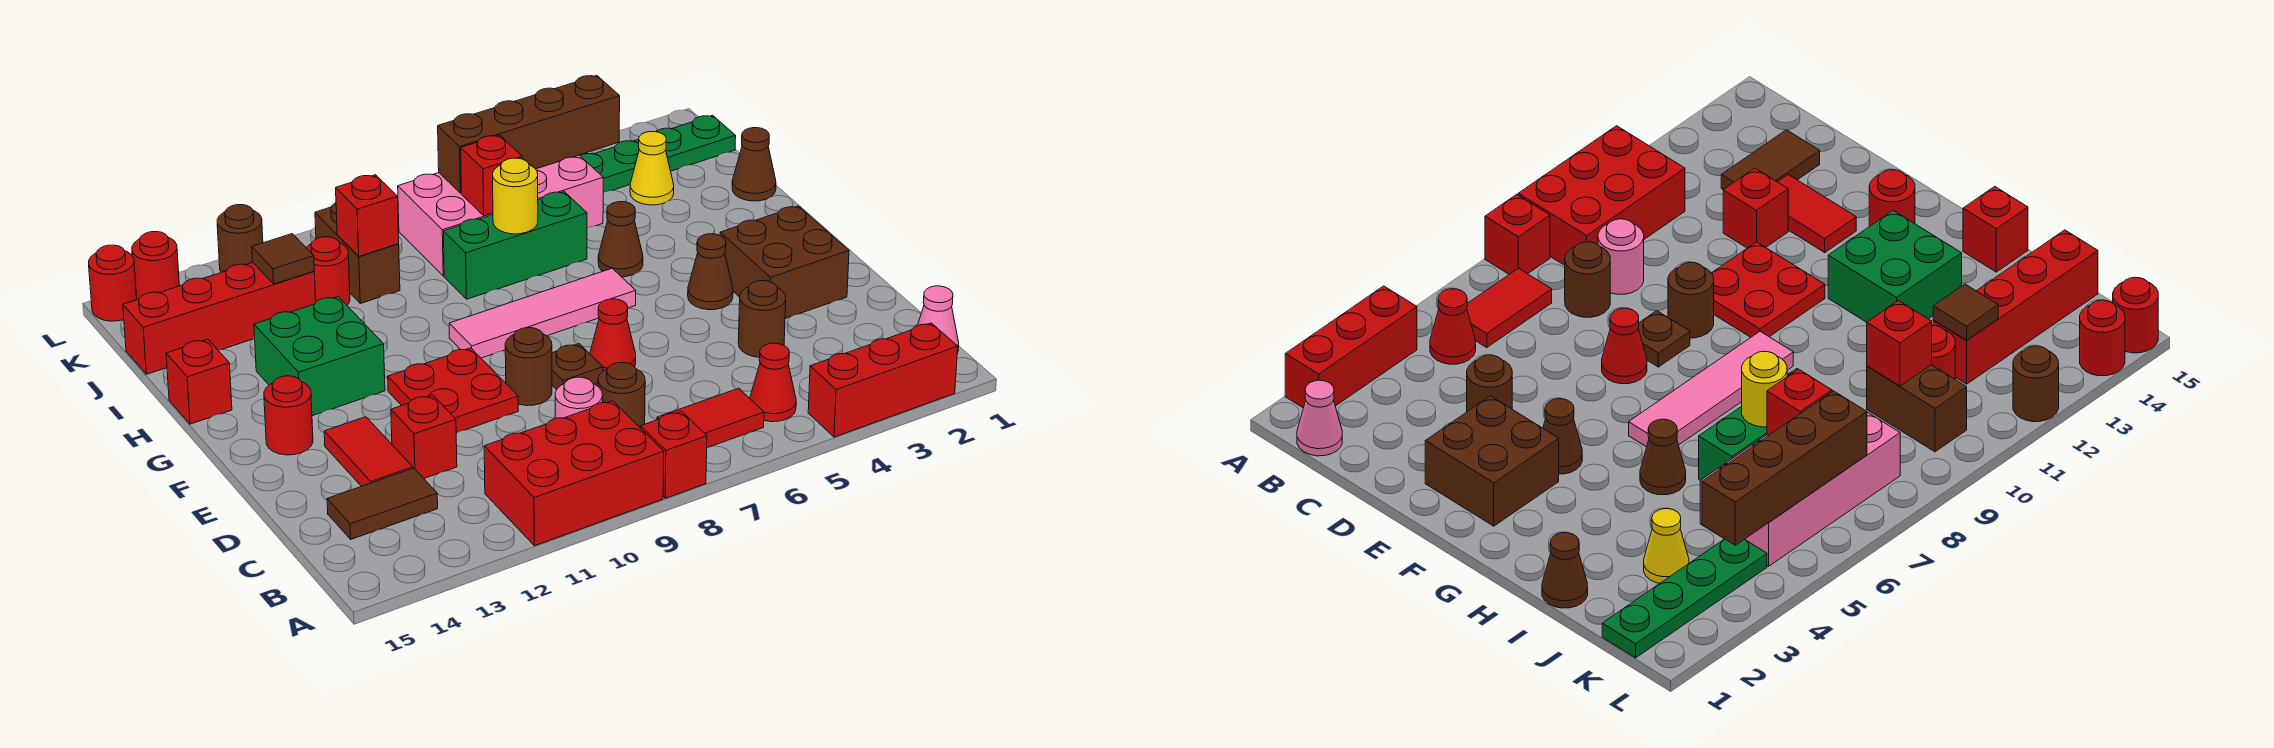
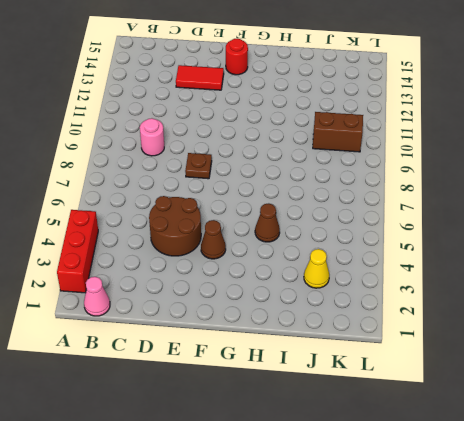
brown 2x2 round brick [149,196,201,256] -> brown 1x1 round brick [738,281,786,357]
none -> red 1x1 brick [641,411,707,498]
none -> red 2x3 brick [484,401,664,546]
none -> red 1x1 cone [750,343,796,422]
none -> red 1x2 tile [657,388,764,448]

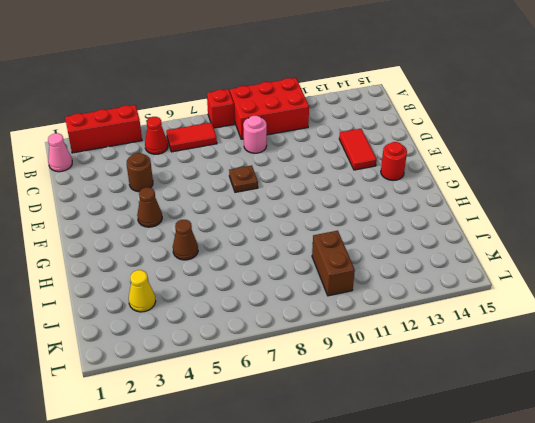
none -> brown 1x1 round brick [598,363,645,428]
none -> brown 1x2 tile [327,468,438,539]
none -> red 1x1 brick [391,395,457,478]
none -> brown 2x2 brick [720,206,849,319]

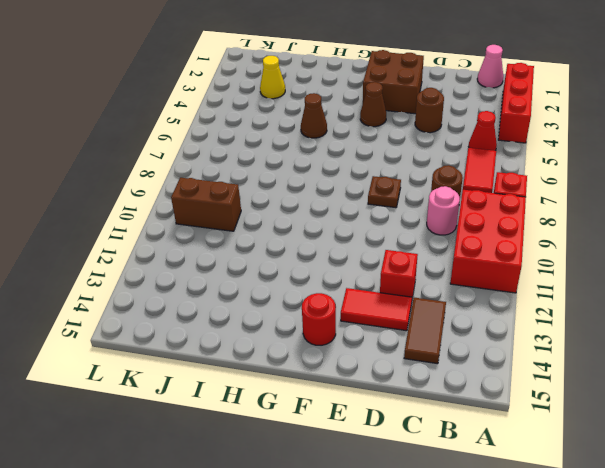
none -> red 1x1 cone [590,299,636,371]
none -> brown 1x1 round brick [505,328,552,406]
none -> red 2x2 plate [388,348,518,433]
none -> pink 1x4 tile [449,268,636,358]

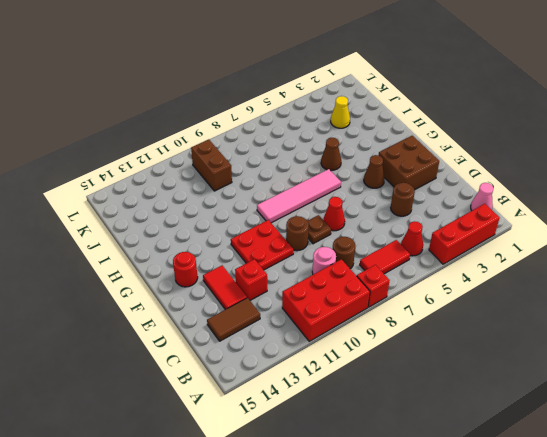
none -> green 2x2 brick [254,297,385,416]
none -> red 1x1 brick [166,339,232,424]
none -> brown 1x1 cone [732,128,776,201]
none -> green 1x3 brick [444,192,587,299]

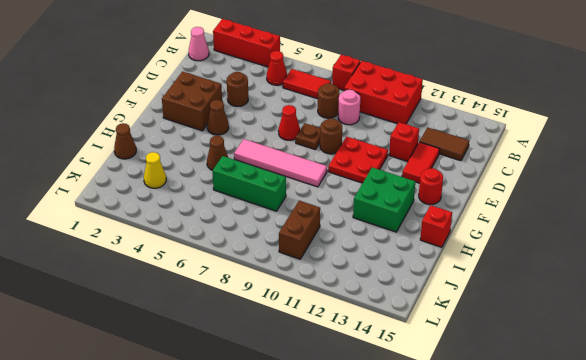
none -> pink 2x4 brick [398,155,603,276]
none -> red 1x1 round brick [306,237,350,305]
none -> red 1x4 brick [123,262,316,374]
none -> green 1x4 plate [580,115,736,193]

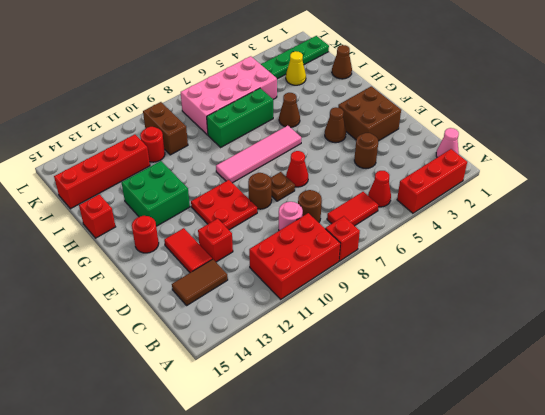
none -> brown 1x1 round brick [217,205,263,272]
none -> red 1x1 round brick [132,232,179,300]
none -> red 1x1 round brick [89,245,137,321]
none -> yellow 1x1 round brick [493,158,538,234]

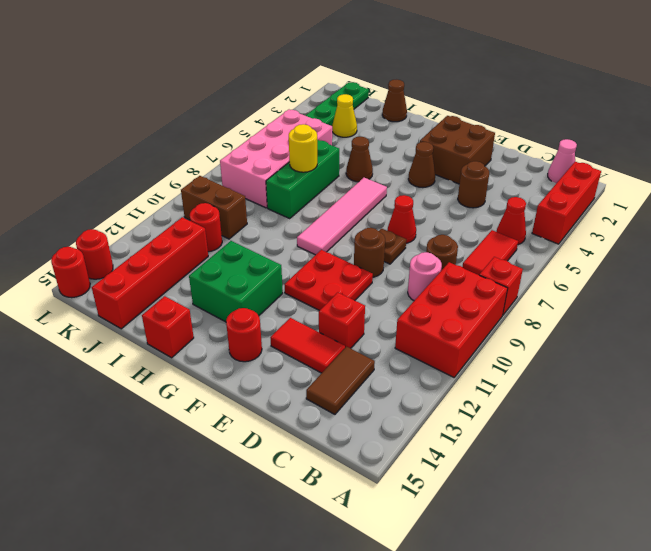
none -> brown 1x1 round brick [217,205,263,272]
none -> red 1x1 brick [461,135,522,216]
none -> red 1x1 brick [336,175,399,256]
none -> brown 1x1 tile [252,234,314,284]

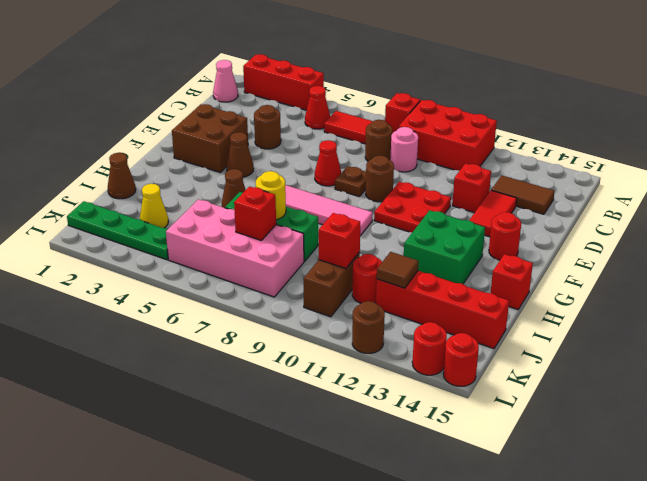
none -> brown 1x4 brick [438,76,620,193]

